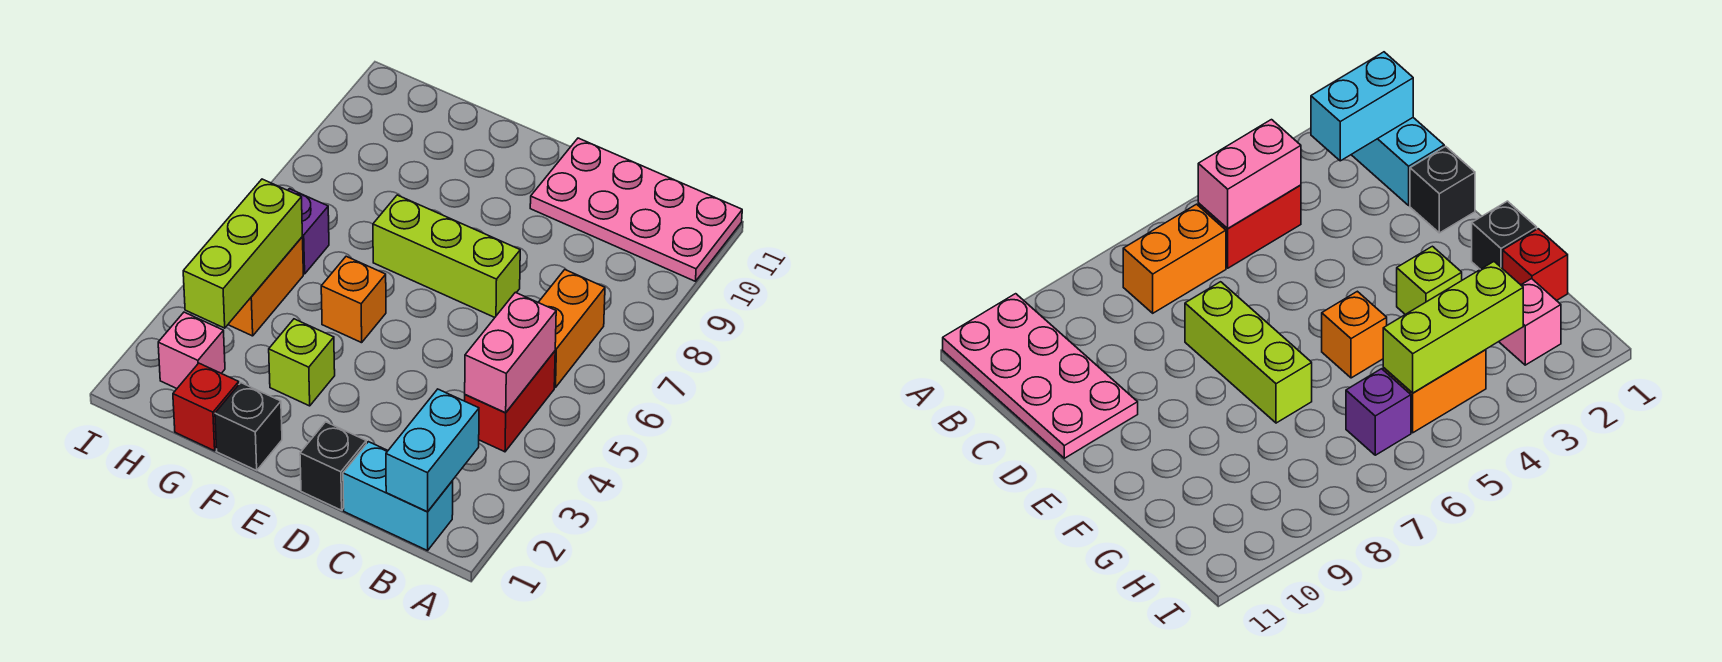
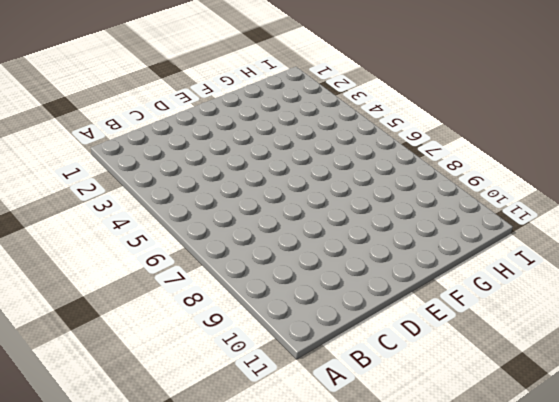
none -> pink 2x4 plate [530,138,742,281]
none -> cyan 1x2 brick [343,442,453,551]
none -> red 1x2 brick [465,351,555,452]

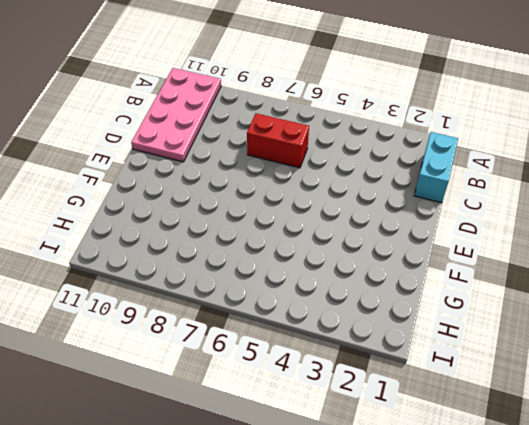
red 1x2 brick [247,113,309,168] -> red 1x2 brick moved to [465,351,555,452]
none -> orange 1x2 brick [538,270,605,388]
none -> black 1x1 brick [300,422,366,510]
none -> lime 1x3 brick [373,195,520,317]

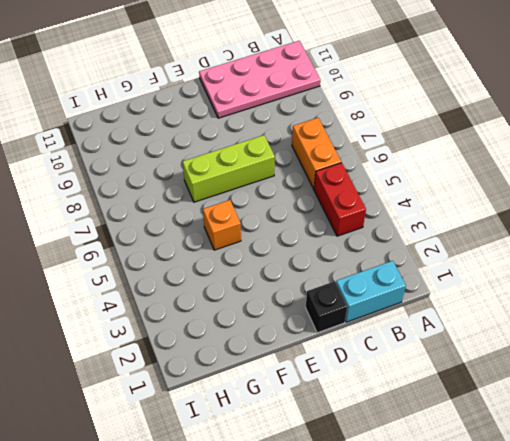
none -> black 1x1 brick [215,383,282,470]
none -> lime 1x1 brick [269,319,335,406]
none -> red 1x1 brick [173,363,239,451]

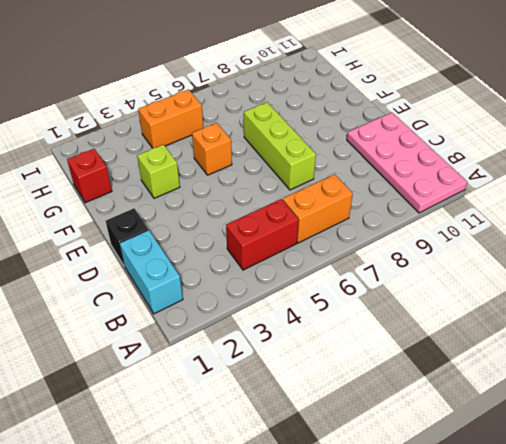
none -> black 1x1 brick [215,383,282,470]
none -> pink 1x1 brick [158,312,225,389]
none -> purple 1x1 brick [288,189,329,274]

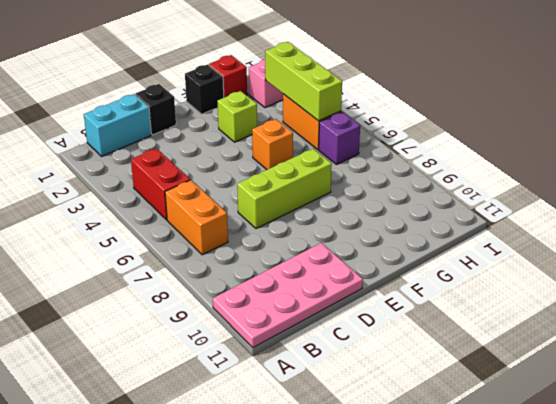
none -> cyan 1x2 brick [386,389,479,512]
none -> pink 1x2 brick [465,292,556,413]

